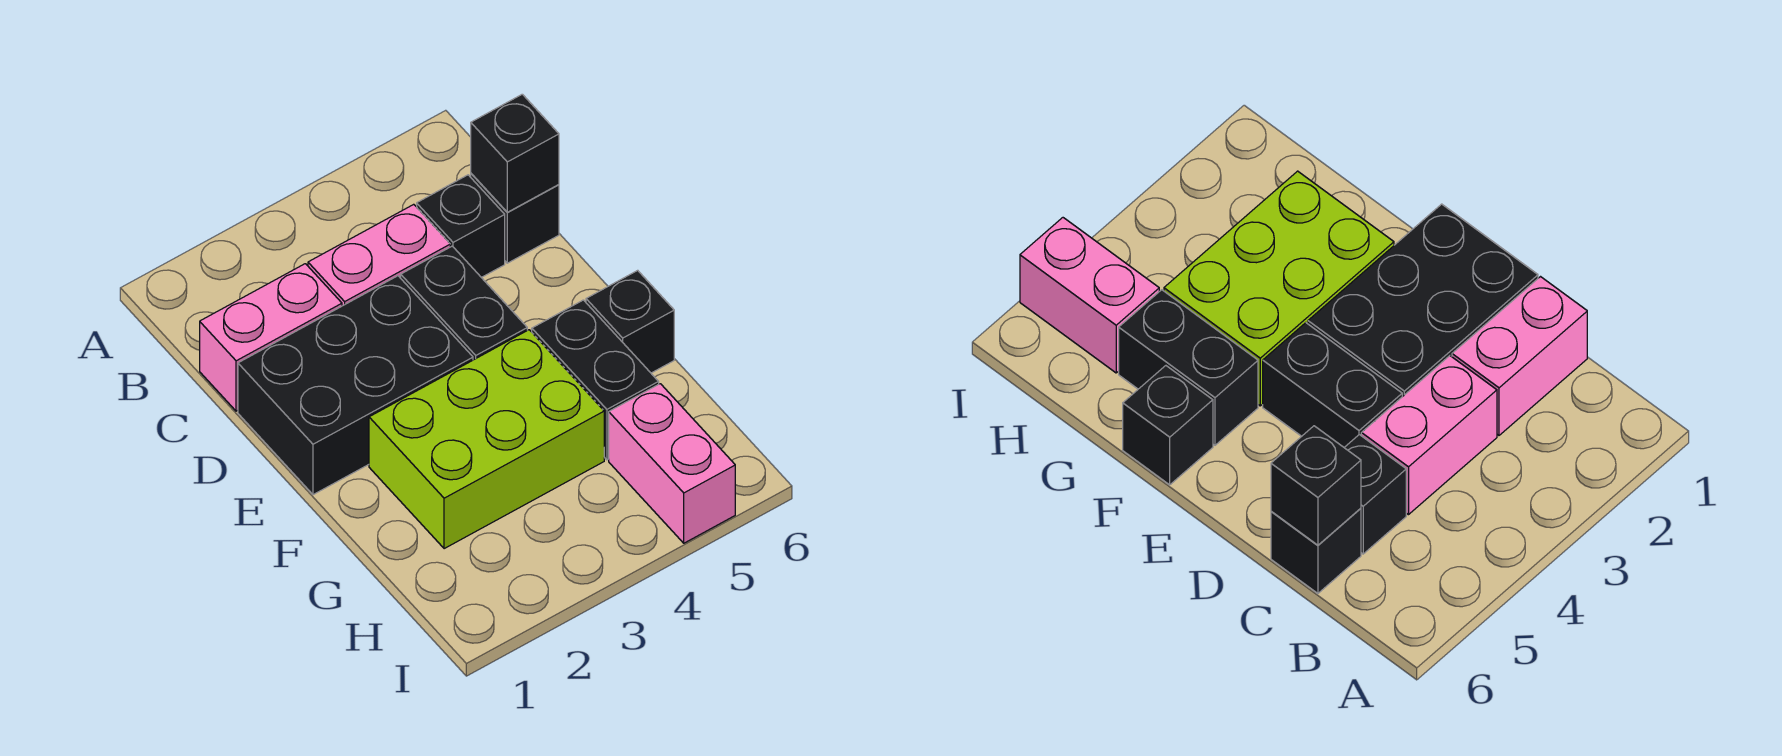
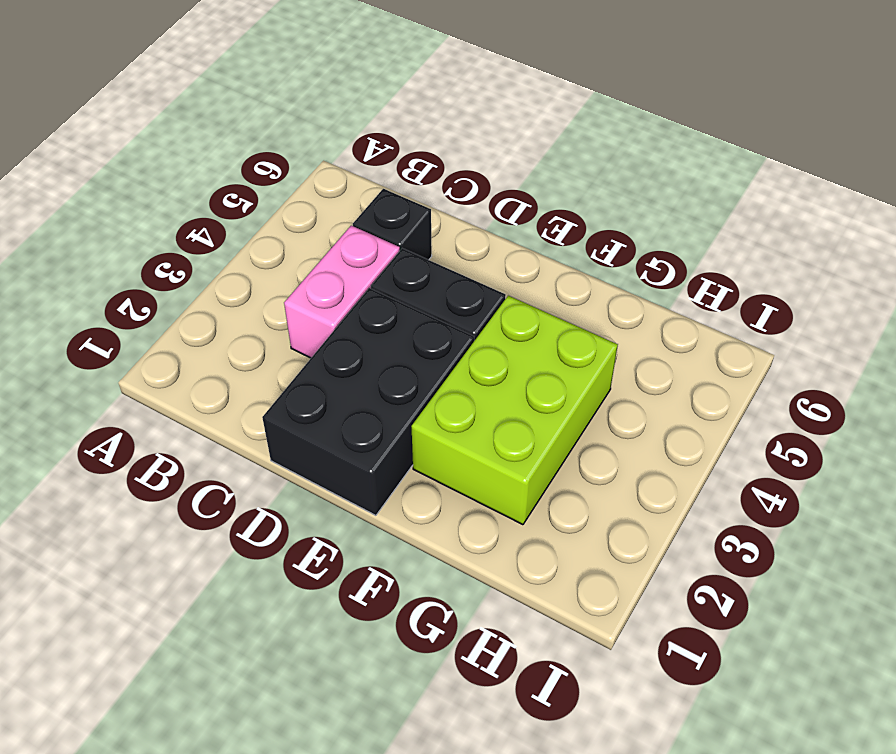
none -> pink 1x2 brick [200,264,342,411]
none -> black 1x1 brick [471,174,559,263]

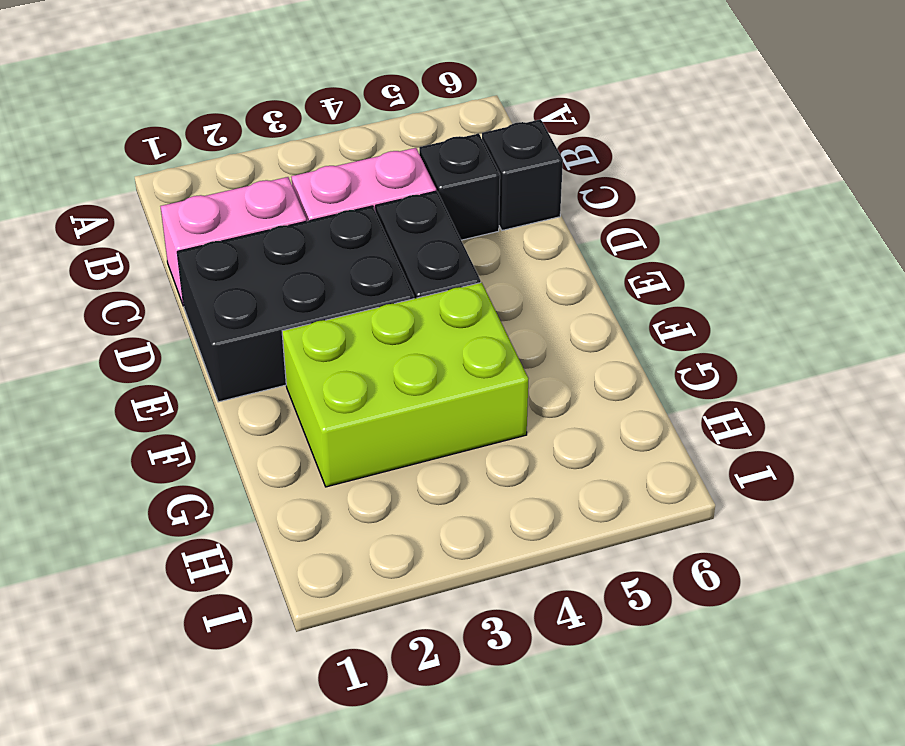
none -> black 1x2 brick [532,300,659,460]
none -> black 1x1 brick [586,270,674,373]

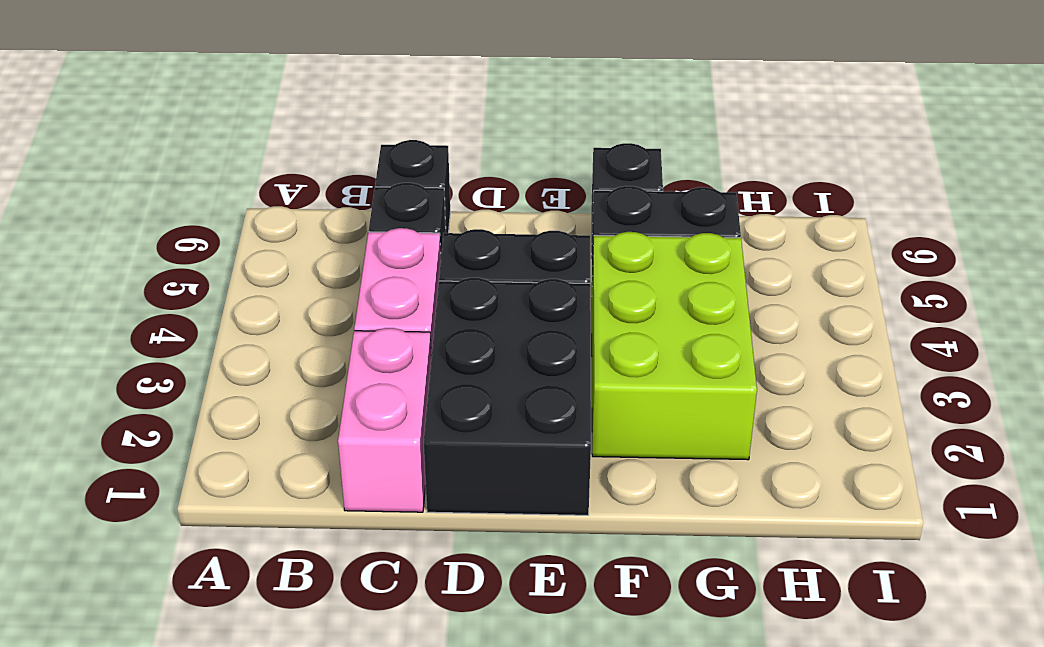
none -> pink 1x2 brick [609,384,735,543]
none -> black 1x1 brick [471,94,559,212]

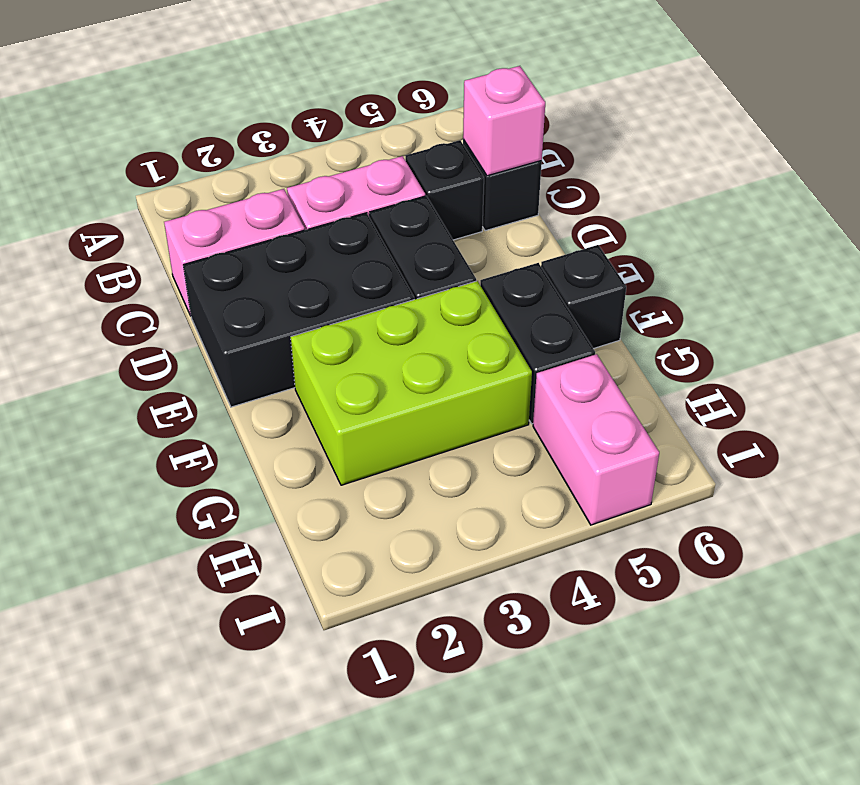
pink 1x1 brick [463,66,545,176] -> black 1x1 brick [471,94,559,212]

